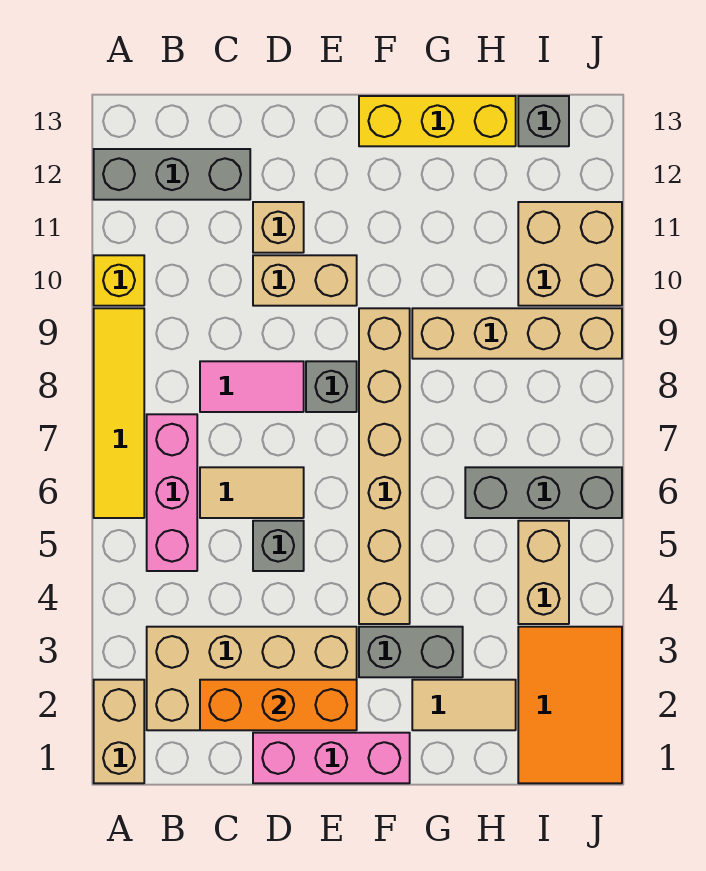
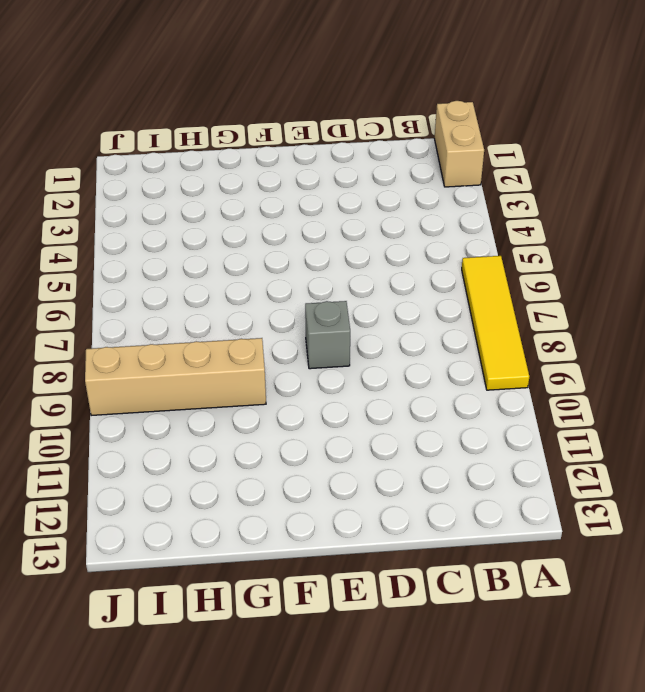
none -> yellow 1x1 brick [94,255,144,306]
none -> grey 1x3 brick [94,149,250,200]
none -> tan 2x4 brick [147,627,357,730]

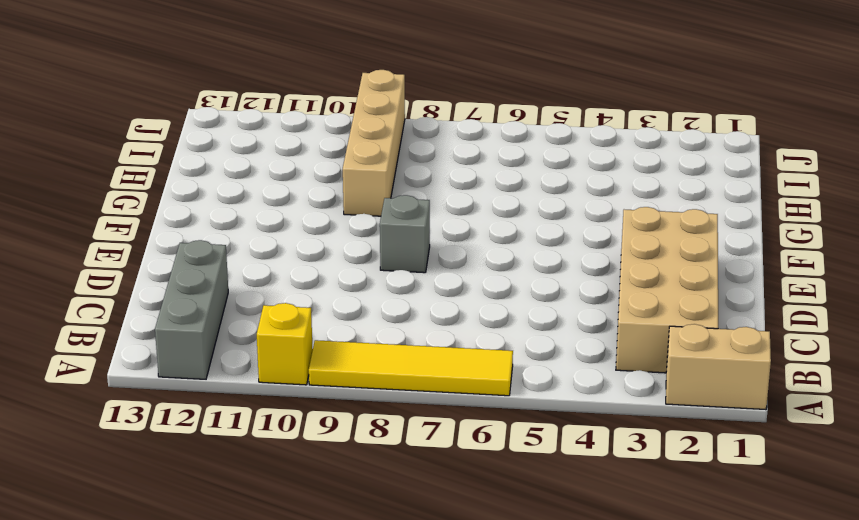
none -> pink 1x3 brick [147,414,197,571]
none -> tan 1x2 tile [200,467,304,518]
none -> pink 1x2 tile [200,361,304,412]

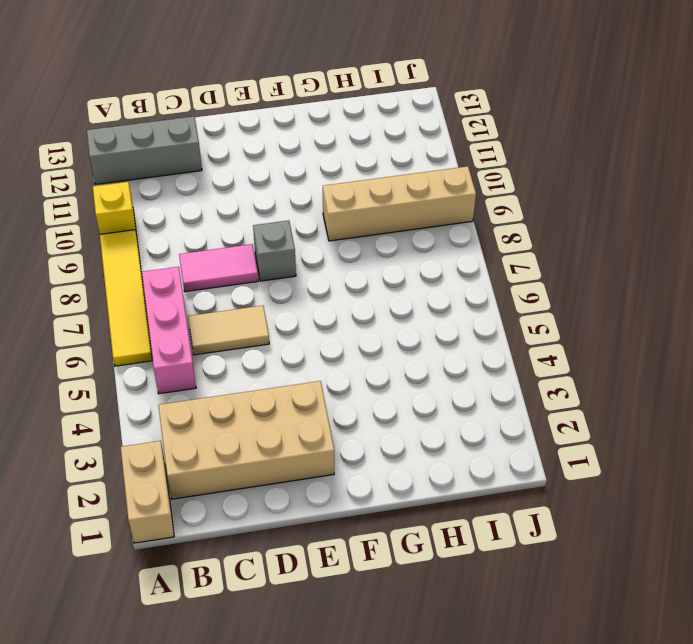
none -> pink 1x3 brick [253,733,410,783]
none -> grey 1x1 brick [253,521,304,571]
none -> tan 1x2 brick [253,255,357,306]

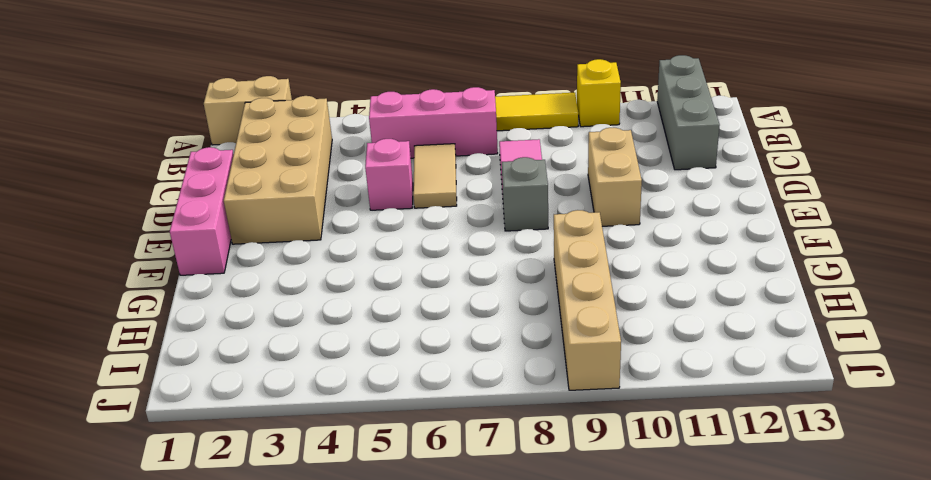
pink 1x1 brick [365,139,413,210] -> grey 1x1 brick [253,521,304,571]
none -> tan 1x1 brick [253,202,304,253]
none -> grey 1x2 brick [359,627,463,677]
none -> tan 1x6 brick [359,308,410,624]

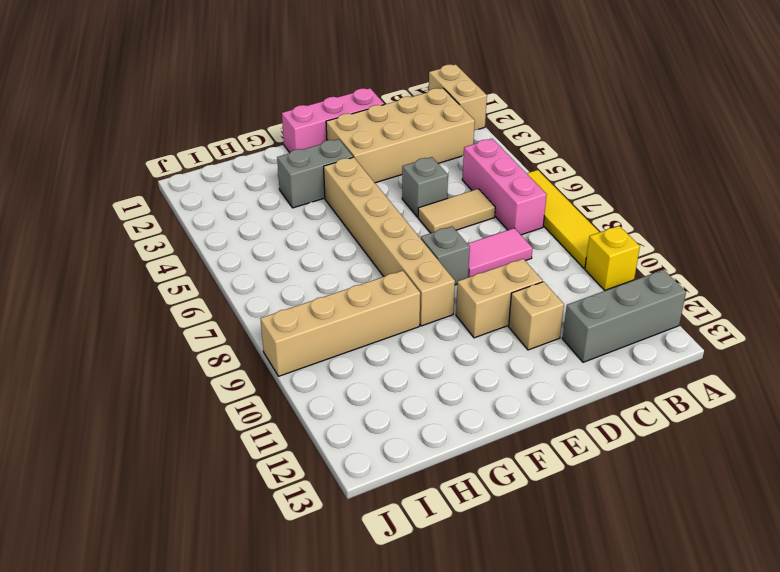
none -> yellow 1x3 brick [359,96,516,146]
none -> tan 1x2 tile [412,680,516,730]
none -> grey 1x3 brick [465,467,622,518]

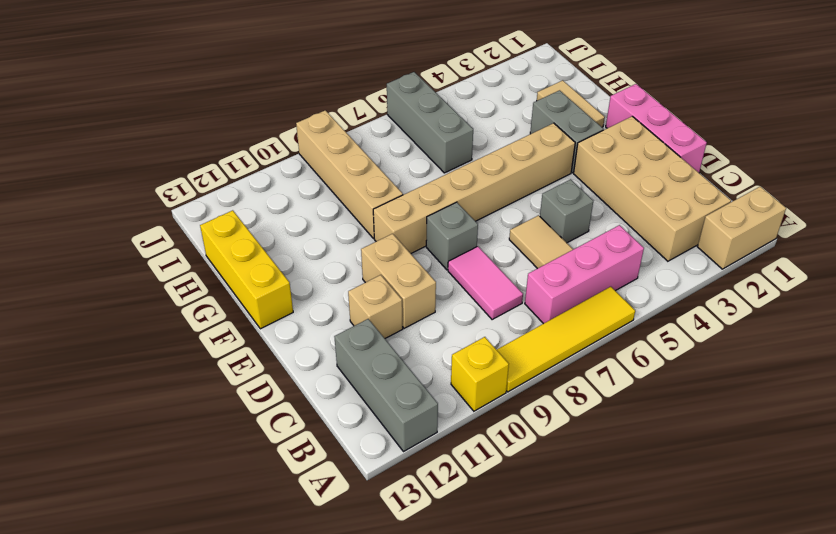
none -> orange 2x3 tile [518,627,622,783]
none -> tan 1x2 brick [518,521,569,624]
none -> tan 2x2 brick [518,202,622,306]

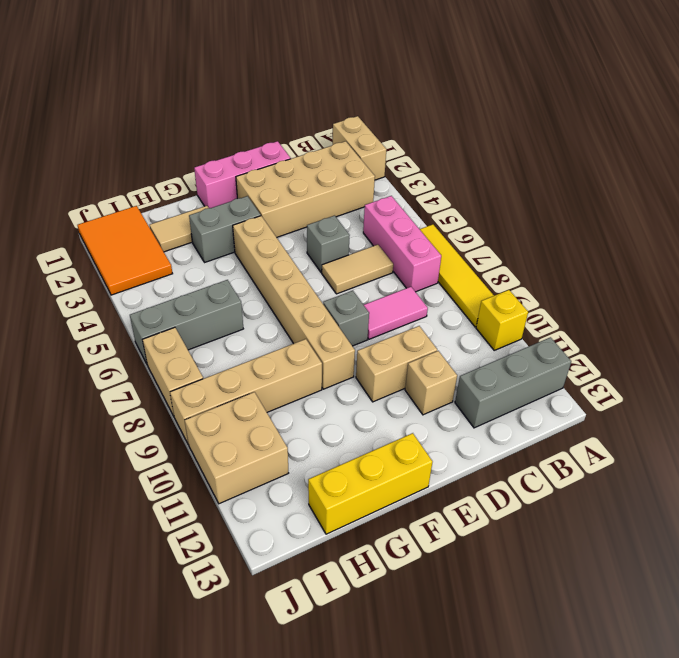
tan 1x2 brick [142,327,203,416] -> tan 1x2 brick moved to [518,521,569,624]
none -> grey 1x1 brick [518,96,569,146]
none -> orange 1x3 brick [200,680,357,730]

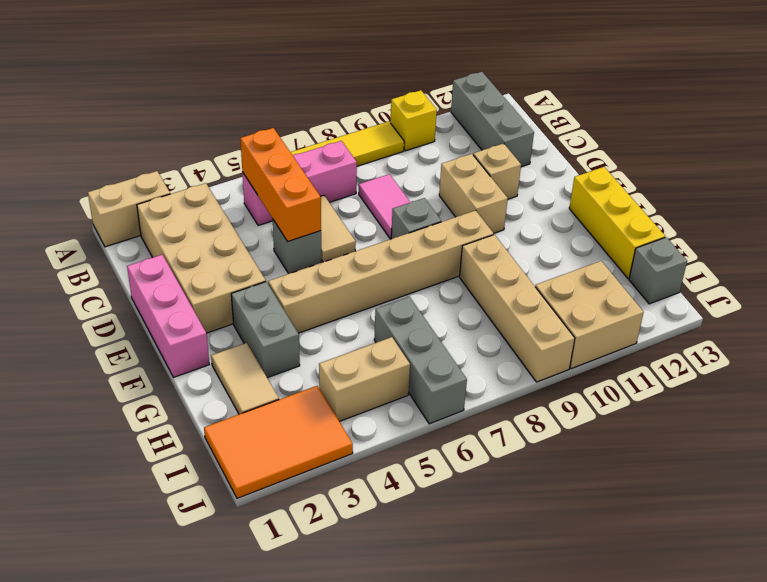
orange 1x3 brick [240,128,321,241] -> orange 1x3 brick moved to [200,680,357,730]

